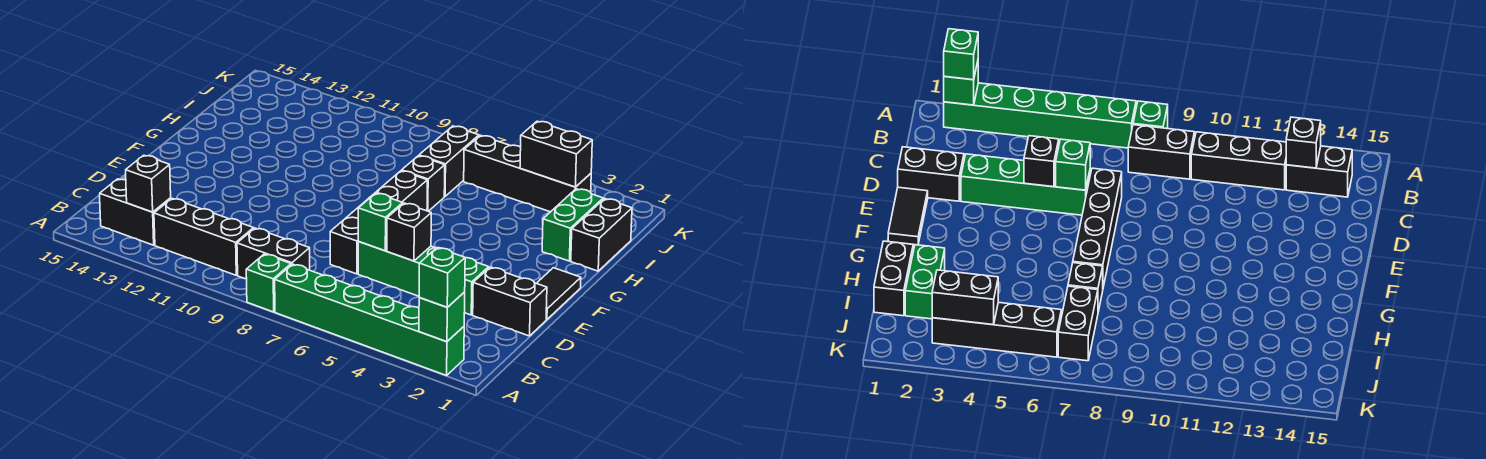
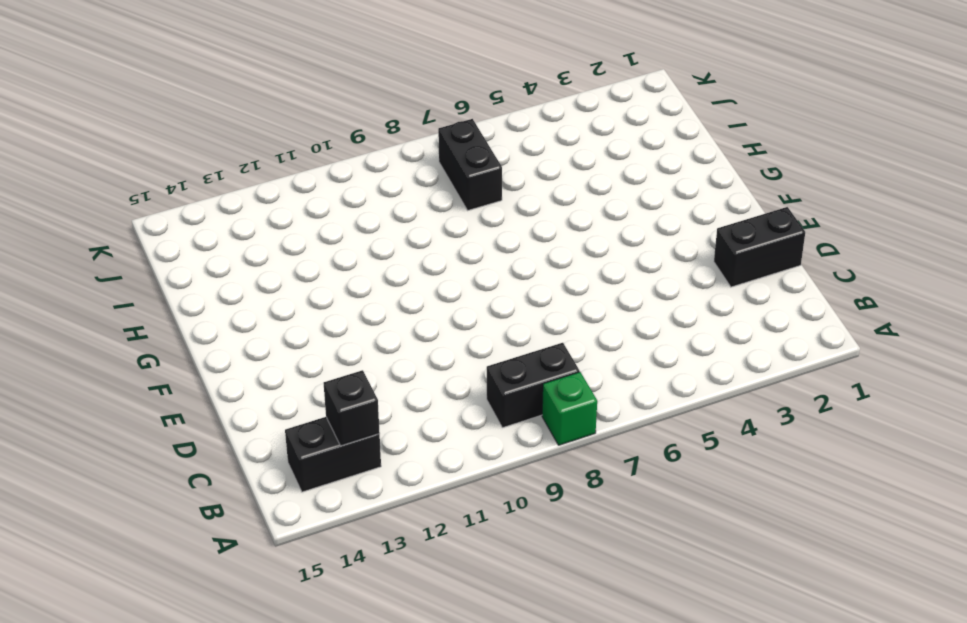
none -> green 1x6 brick [275,264,464,376]
none -> black 1x3 brick [154,198,254,275]
none -> green 1x4 brick [358,242,489,315]

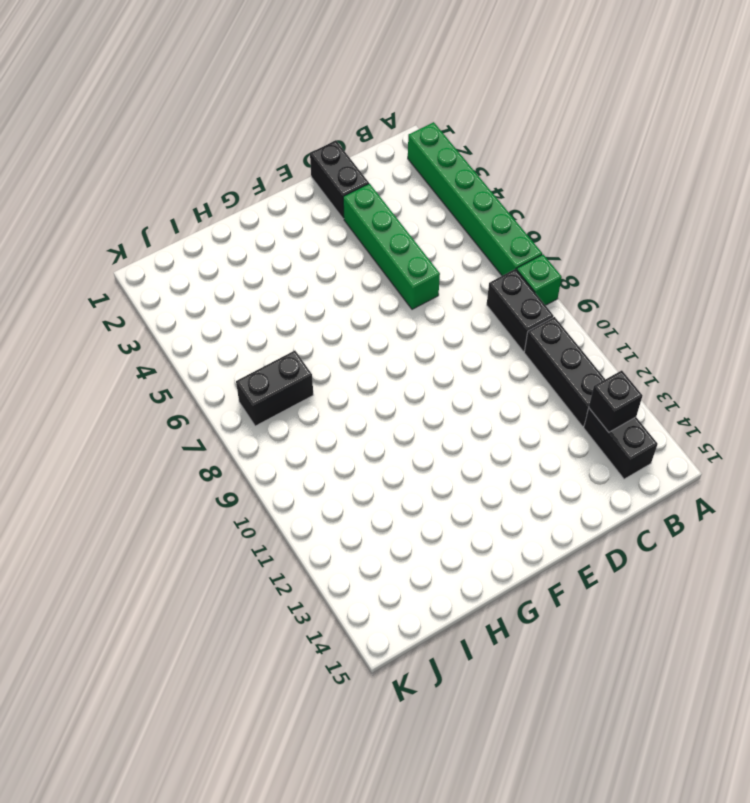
none -> black 1x4 brick [330,171,427,274]
none -> black 1x2 tile [537,268,581,320]
none -> black 1x2 brick [571,199,632,271]

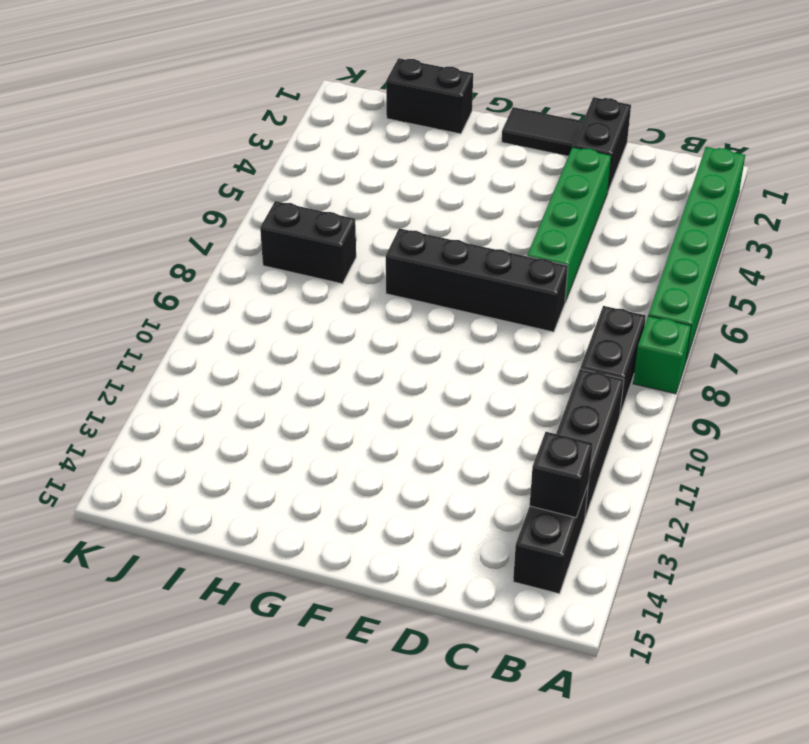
none -> green 1x2 brick [542,189,603,261]
none -> black 1x1 brick [402,156,445,211]
none -> black 1x4 brick [464,135,591,212]

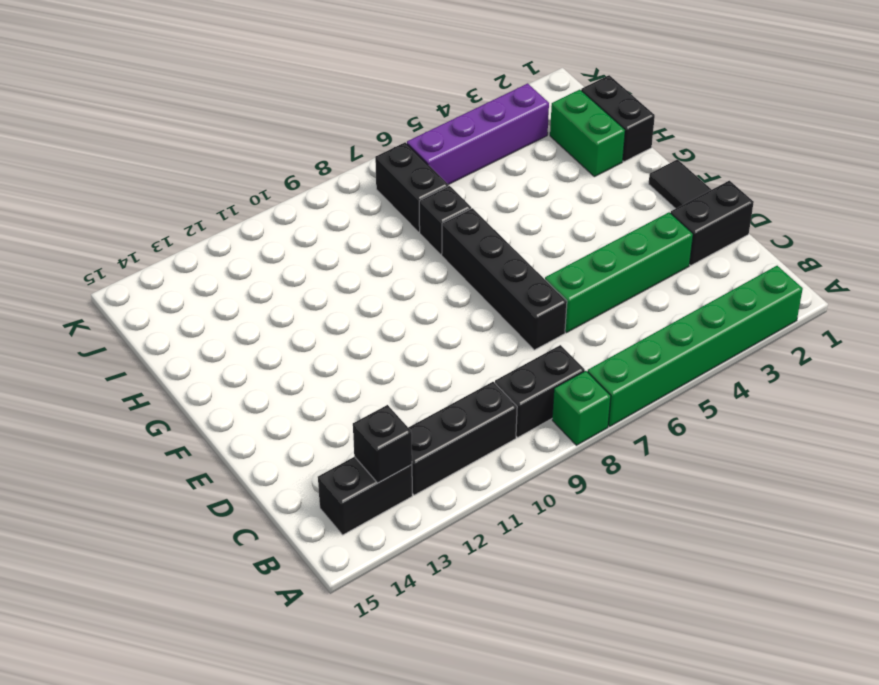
purple 1x4 brick [407,83,549,185] -> black 1x4 brick [464,135,591,212]
none -> green 1x1 brick [419,292,465,342]
none -> black 1x1 brick [387,203,431,261]
none -> green 1x1 brick [358,193,403,251]

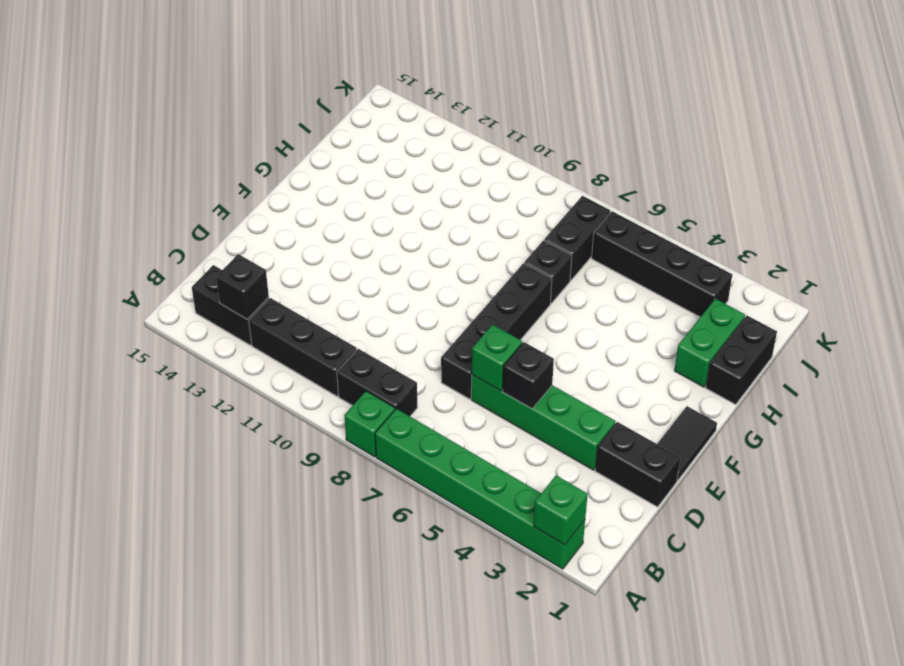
none -> black 1x2 brick [520,121,592,187]
none -> green 1x1 brick [419,248,465,307]

